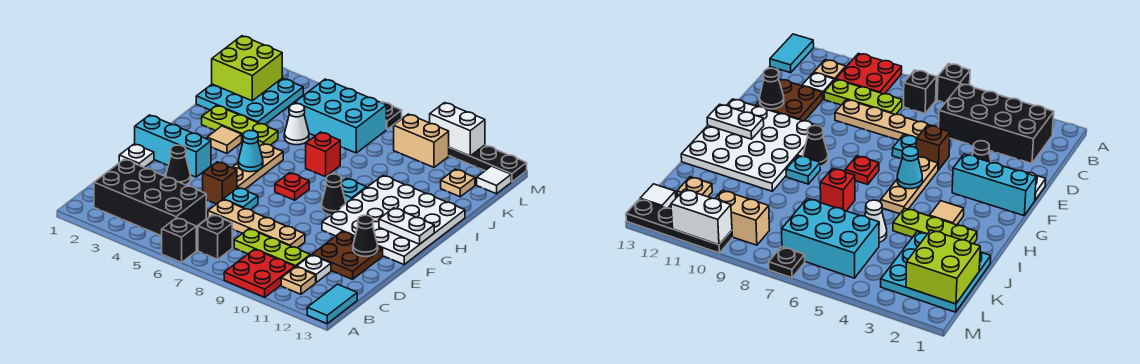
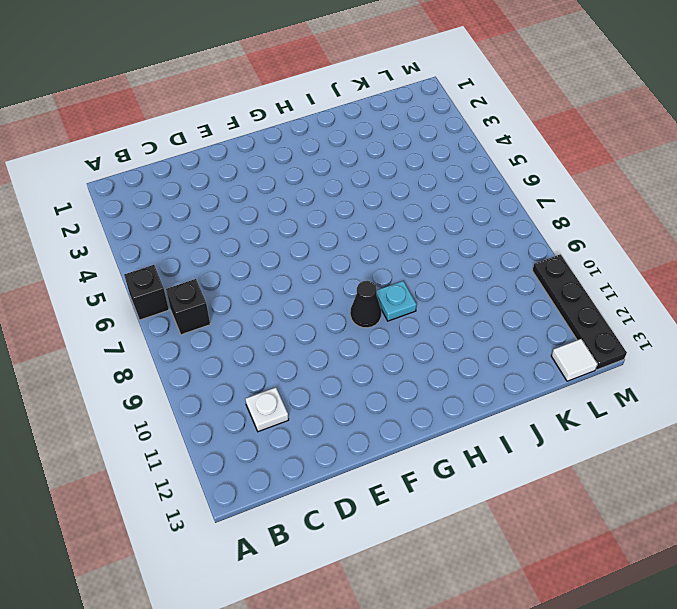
none -> red 2x2 plate [224,249,295,297]
none -> cyan 1x2 tile [307,284,357,324]
none -> black 2x4 brick [94,159,206,236]
none -> tan 1x1 plate [281,267,316,294]

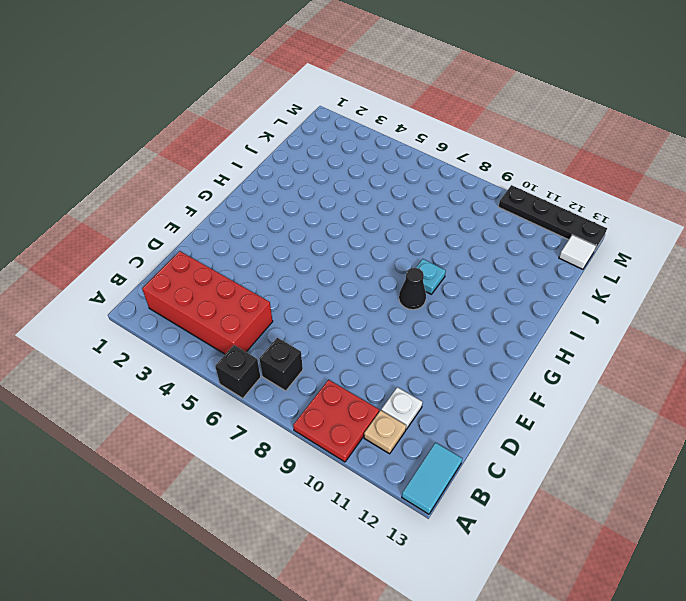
red 2x4 brick [142,251,273,354] -> black 2x4 brick [94,159,206,236]
none -> lime 1x3 plate [234,229,310,267]
none -> tan 1x4 plate [208,199,305,248]
none -> brown 2x2 plate [312,231,383,279]
none -> white 1x1 plate [119,144,154,168]

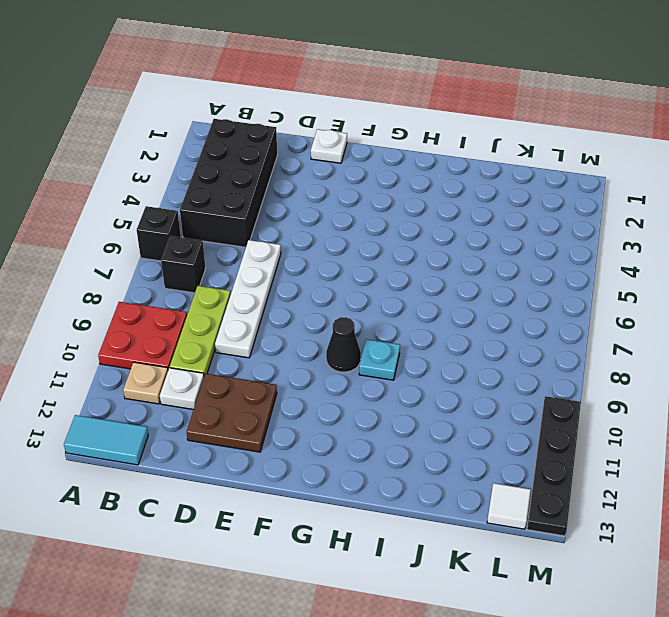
white 1x4 plate [215,240,281,358] -> tan 1x4 plate [208,199,305,248]
none -> black 1x1 cone [166,145,191,185]
none -> brown 1x1 brick [203,162,237,204]
none -> cyan 1x1 plate [223,188,258,210]
none -> cyan 1x3 brick [135,115,211,177]

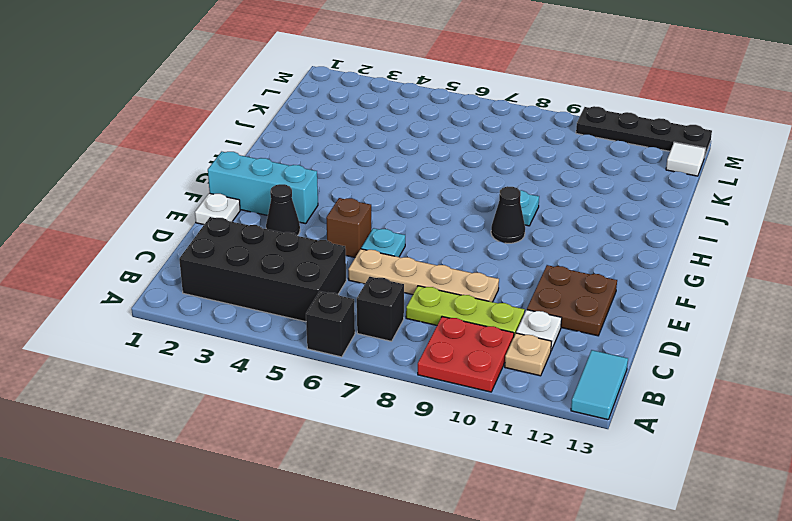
none -> tan 1x3 plate [232,143,283,189]
none -> white 4x4 plate [322,176,465,264]
none -> red 1x1 plate [275,173,309,200]
none -> tan 1x1 tile [207,126,242,153]

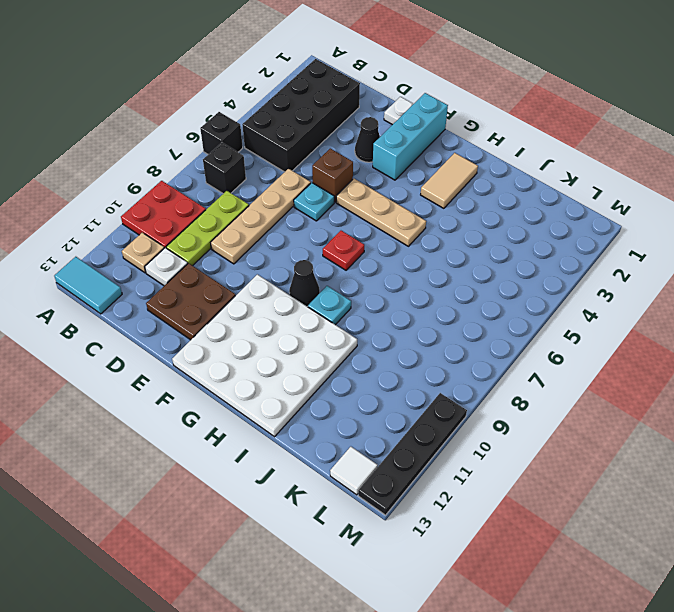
tan 1x2 tile [421,153,478,208] -> tan 1x1 tile [207,126,242,153]
none -> lime 1x3 plate [202,105,278,146]
none -> red 1x1 brick [306,132,340,177]
none -> cyan 3x3 plate [196,78,303,124]
none -> white 1x1 cone [284,104,309,145]

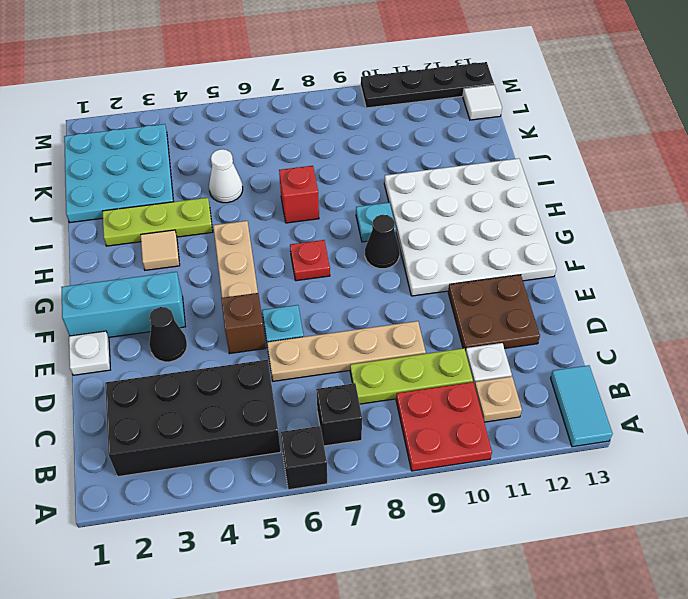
none -> cyan 2x3 brick [295,79,386,153]
none -> tan 1x1 plate [441,169,475,197]
none -> tan 1x2 brick [394,114,449,167]
none -> black 1x1 plate [381,102,402,129]

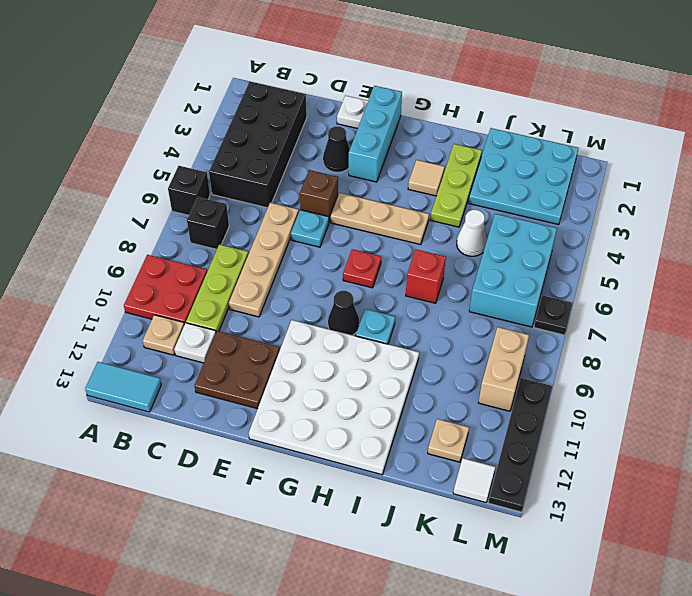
none -> black 1x1 cone [353,215,378,257]
none -> cyan 1x1 cone [238,131,263,172]
none -> white 1x2 plate [379,208,434,244]
none -> lime 2x2 brick [212,36,282,101]

